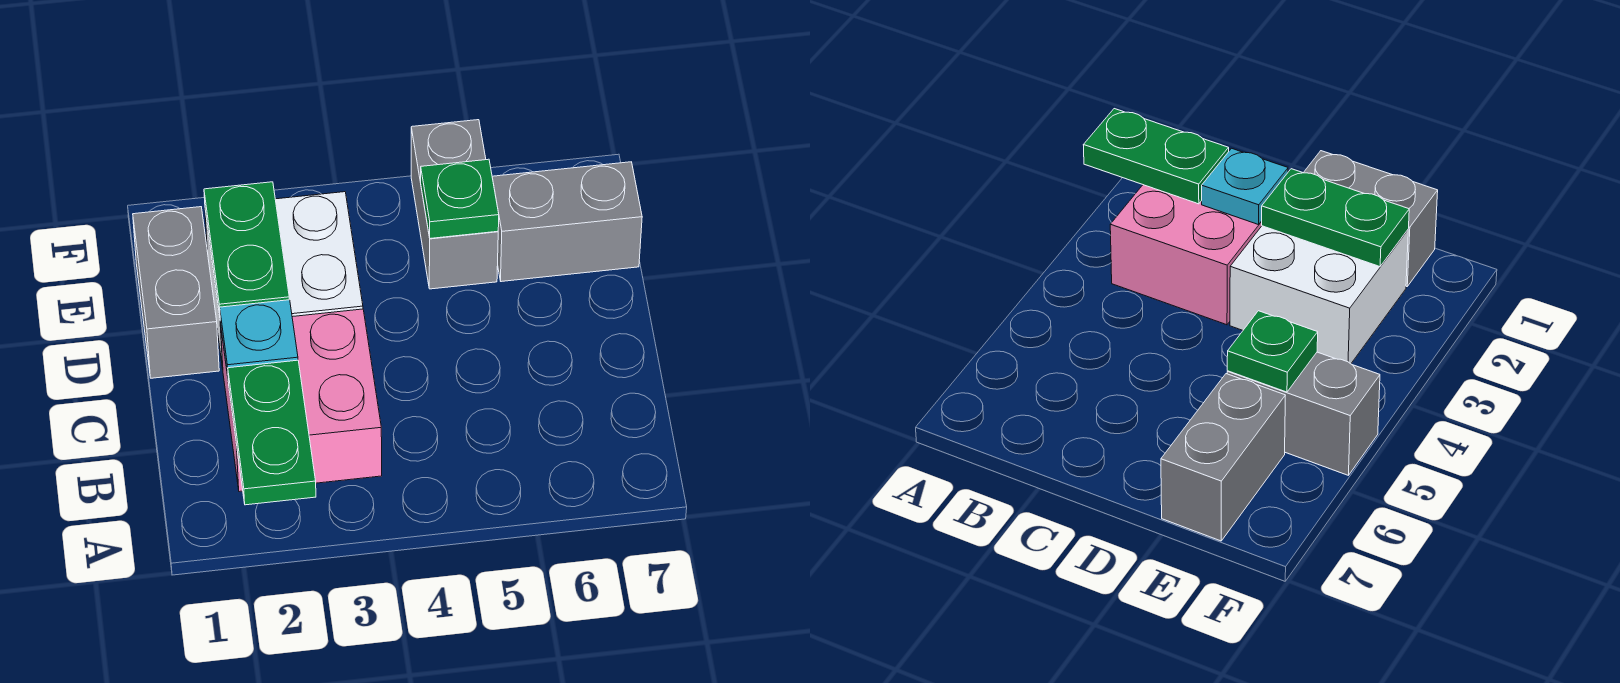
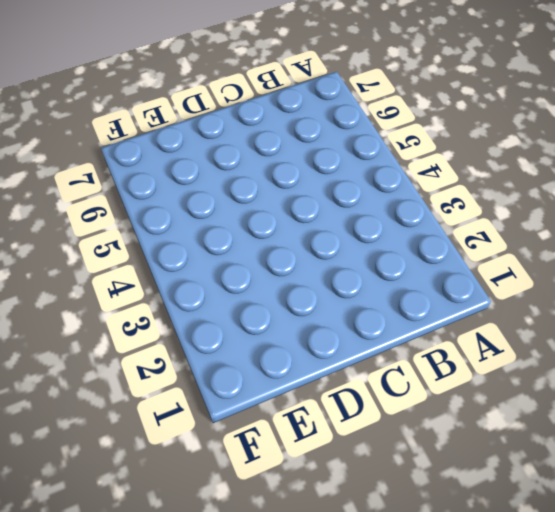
none -> pink 2x2 brick [221,309,382,492]
none -> grey 1x2 brick [133,207,219,378]

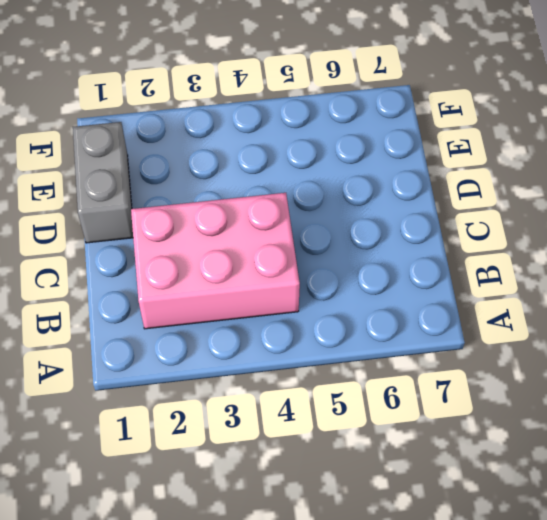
pink 2x3 brick [131,193,300,329] -> pink 2x2 brick [221,309,382,492]
none -> white 2x2 brick [205,192,363,368]
none -> grey 1x2 brick [411,120,498,289]

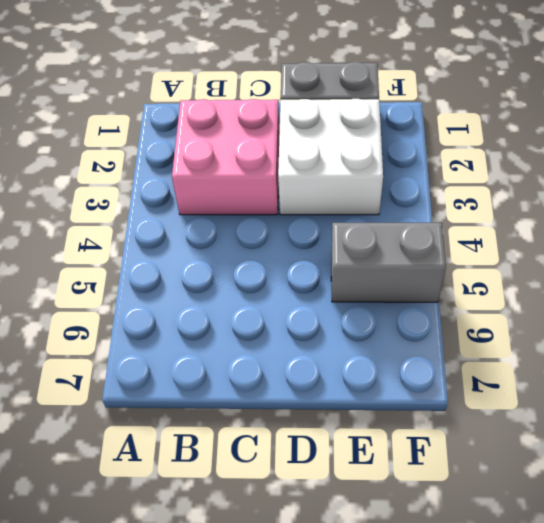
none -> grey 1x2 brick [492,162,642,282]
none -> green 1x2 plate [228,360,316,505]

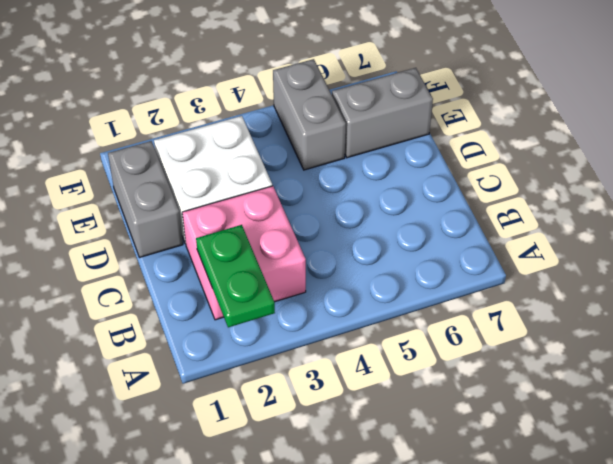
none -> cyan 1x1 plate [220,300,298,376]
none -> green 1x2 plate [204,182,289,316]

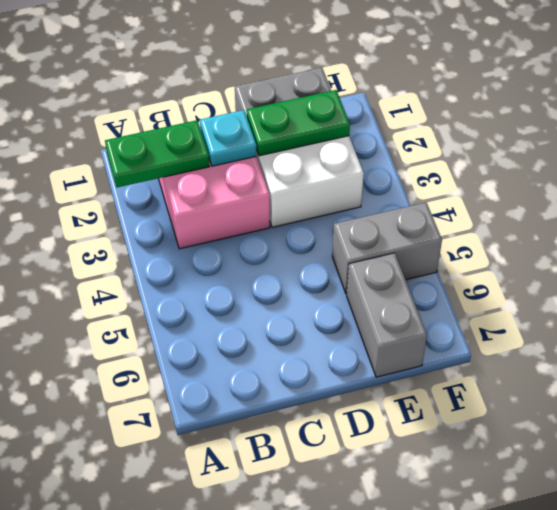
none -> green 1x1 plate [421,159,499,238]

